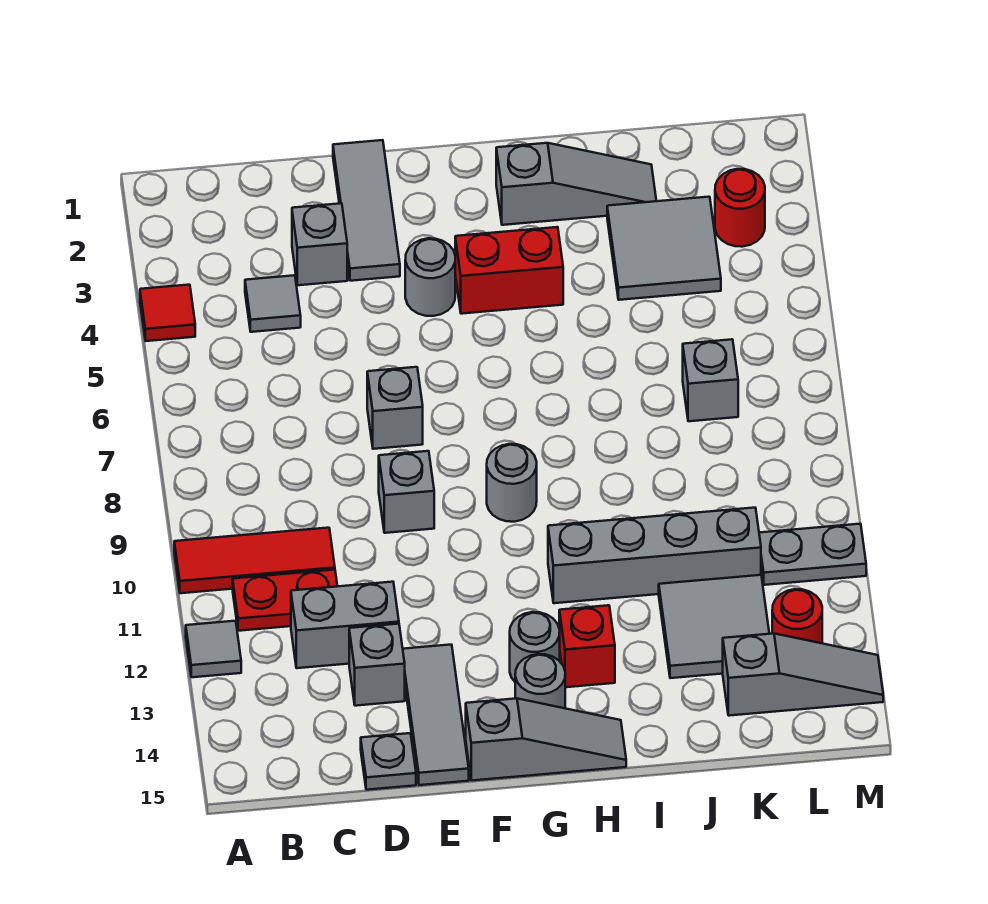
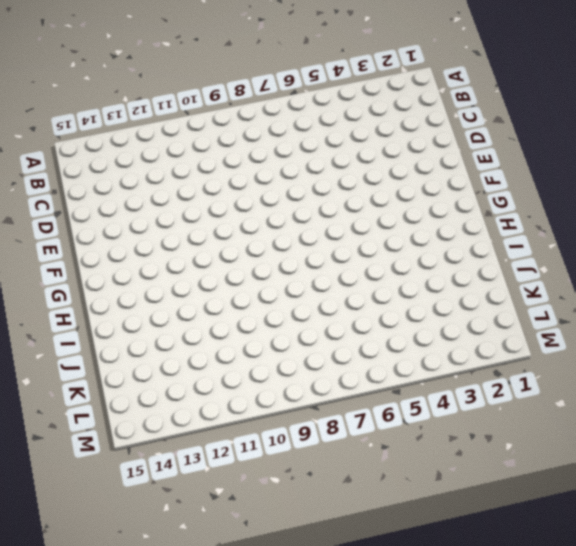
none -> red 1x1 tile [140,285,195,341]
none -> red 1x3 tile [174,528,335,593]
none -> grey 1x1 tile [186,621,241,677]

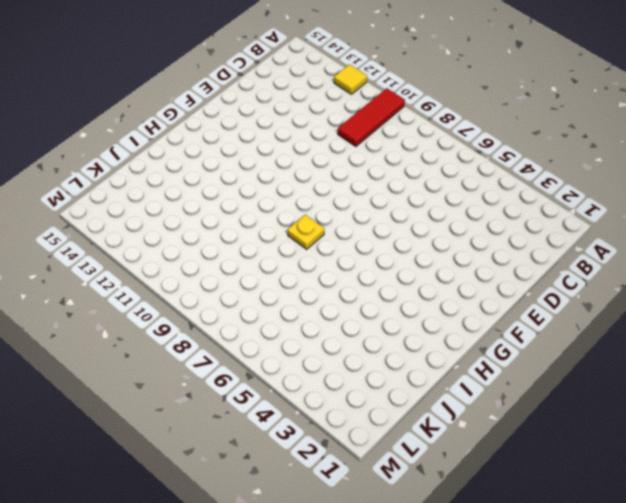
yellow 1x1 tile [334,64,367,94] -> grey 1x1 tile [186,621,241,677]
yellow 1x1 plate [288,215,324,249] -> none
none -> red 1x1 tile [140,285,195,341]
none -> red 1x2 plate [233,570,337,631]
none -> grey 1x1 tile [245,275,301,332]

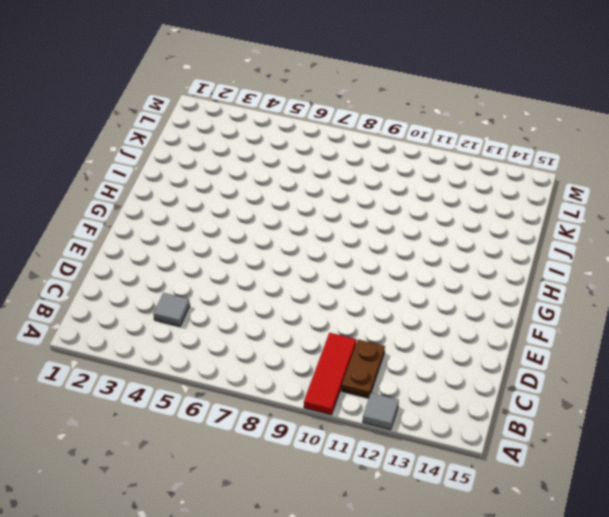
brown 1x2 plate [342,340,385,398] -> red 1x2 plate [233,570,337,631]
none -> red 1x1 tile [140,285,195,341]
none -> grey 1x2 brick [291,582,399,668]
none -> grey 1x1 brick [292,203,347,285]

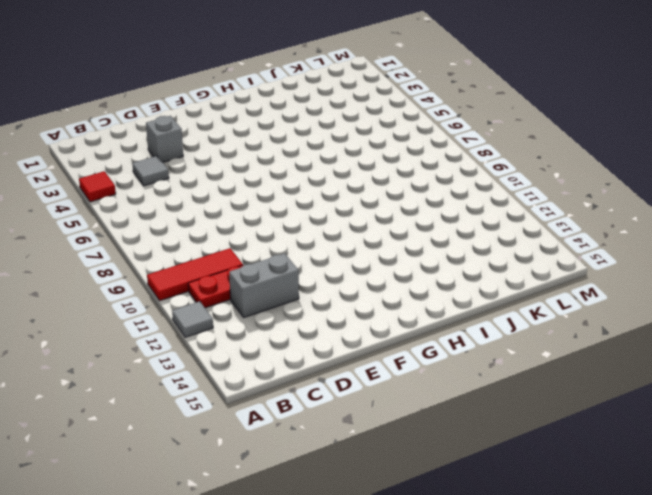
none -> grey 1x1 brick [349,624,405,706]
none -> grey 1x1 plate [361,733,416,790]
none -> grey 1x3 tile [333,140,400,281]

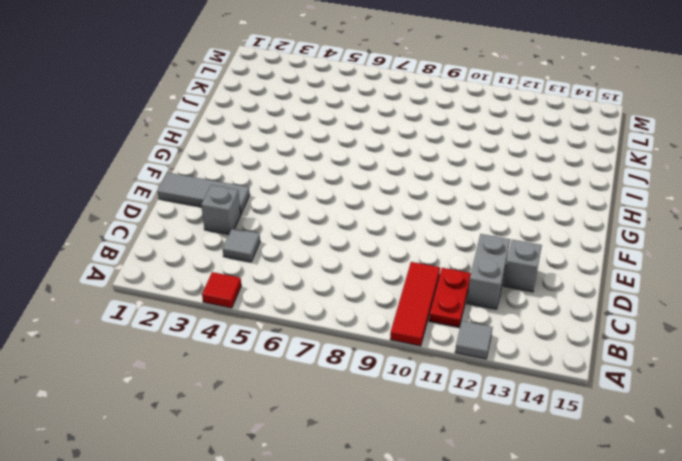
none -> grey 1x1 plate [361,733,416,790]
none -> grey 1x1 brick [367,367,423,449]
none -> grey 1x1 brick [379,451,434,533]

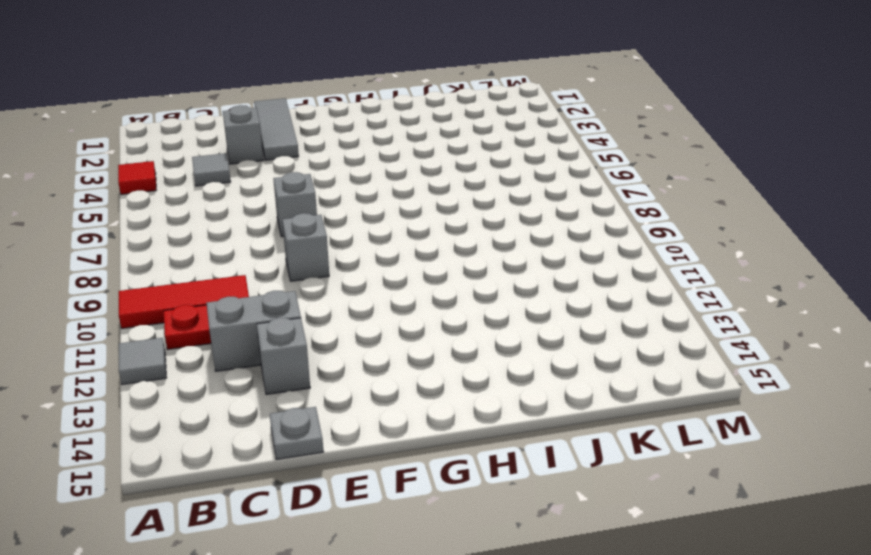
none -> grey 1x3 tile [403,645,469,785]
none -> grey 1x1 round brick [405,238,455,316]
none -> grey 1x3 slope [466,698,626,781]

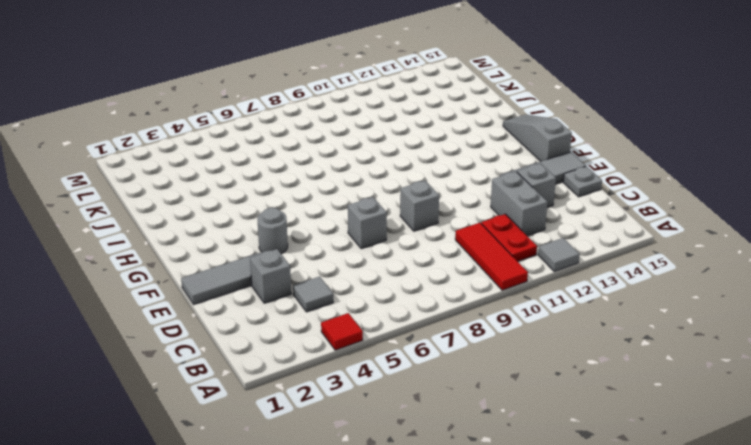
none -> red 1x2 brick [455,227,563,314]
none -> grey 1x1 round brick [487,444,537,522]
none -> grey 1x1 round brick [510,612,560,682]

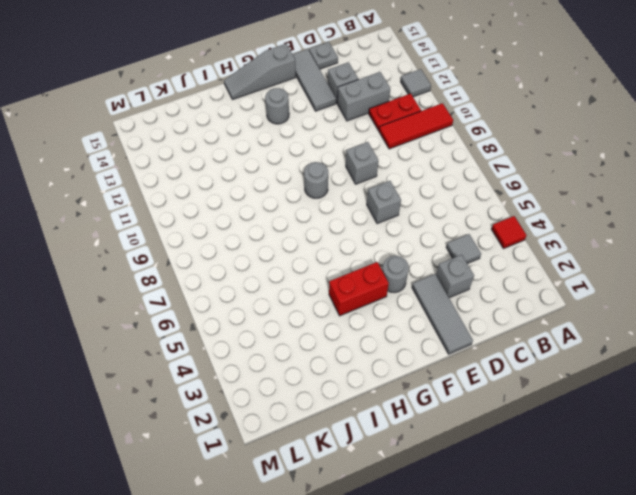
none -> grey 1x1 round brick [515,654,565,708]
none -> grey 1x3 slope [496,143,656,225]
none -> grey 1x4 brick [548,508,761,603]

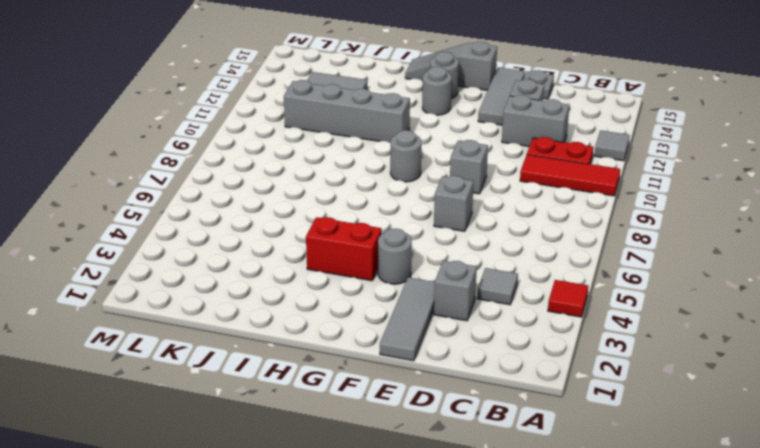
none -> grey 1x3 slope [496,143,656,225]
none -> red 1x1 brick [559,605,615,687]
none -> grey 2x2 tile [607,197,721,300]

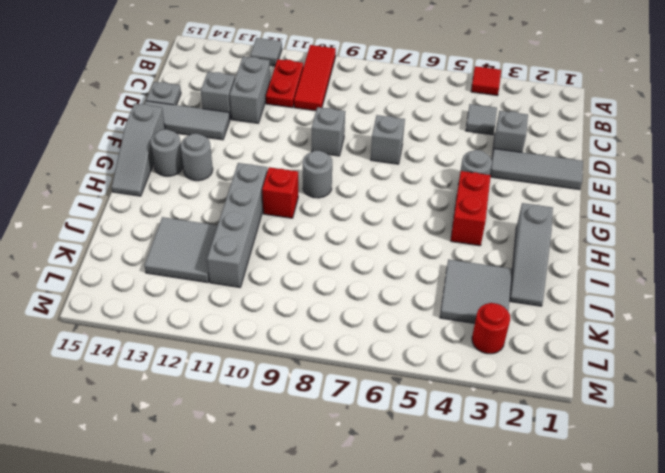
red 1x1 brick [262,167,298,218] -> red 1x1 brick moved to [559,605,615,687]
none -> grey 1x1 brick [683,339,738,421]
none -> grey 1x3 slope [723,634,883,716]
none -> grey 1x2 plate [759,524,866,585]

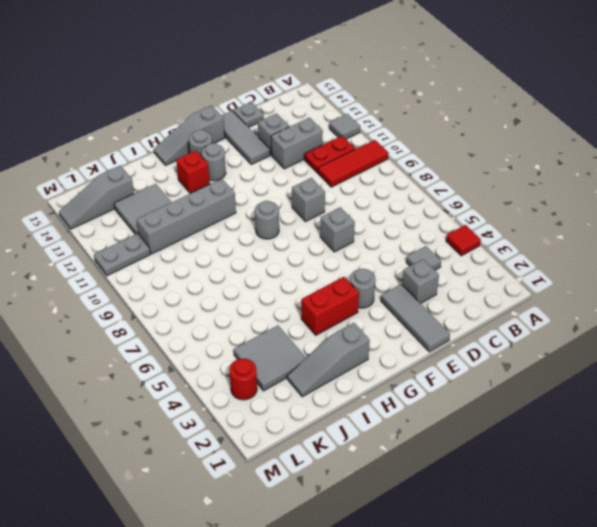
none -> grey 1x1 brick [683,339,738,421]
none -> red 1x1 round brick [772,589,822,643]

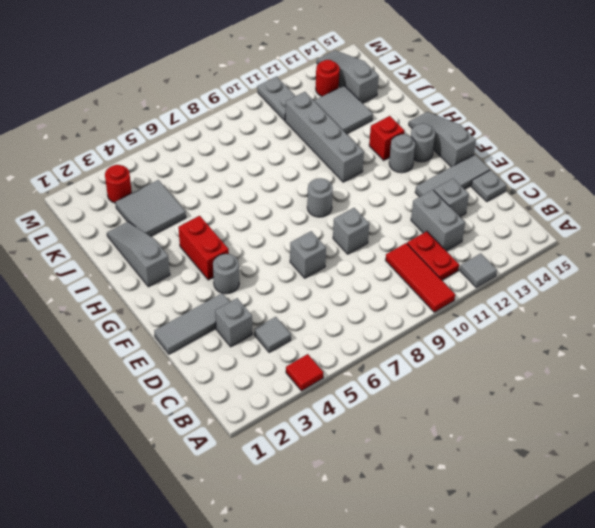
none -> grey 1x1 brick [683,339,738,421]

